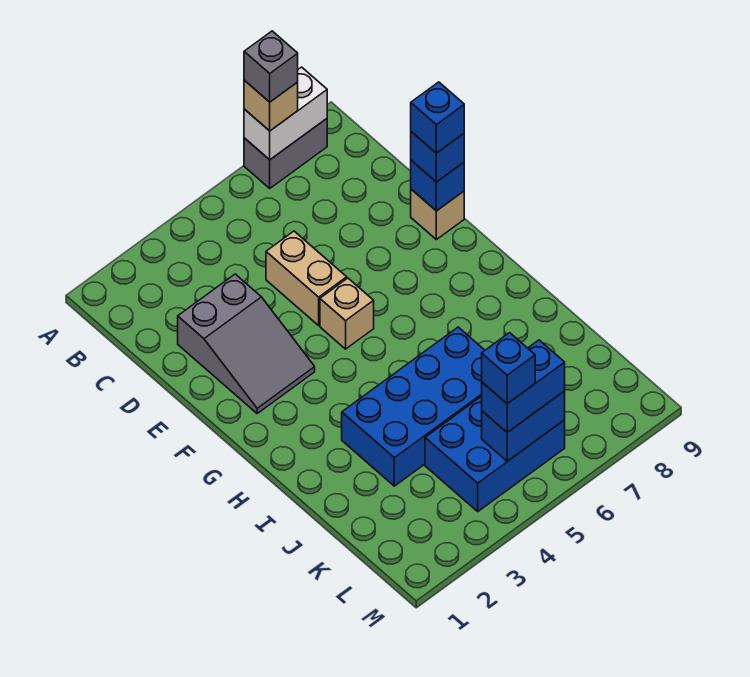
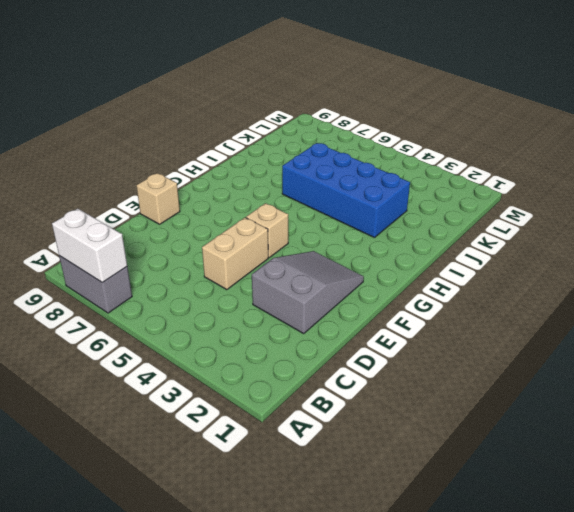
none -> blue 2x3 brick [425,396,565,511]
none -> blue 1x1 brick [411,160,464,211]
none -> blue 1x2 brick [482,391,565,461]

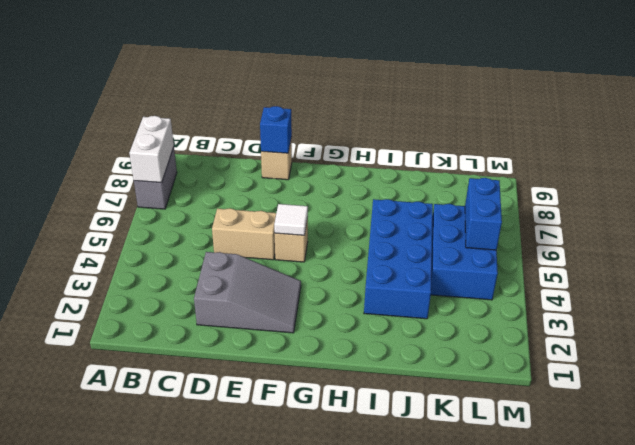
white 1x1 tile [274,204,308,235] -> none
none -> tan 1x1 brick [244,80,298,131]
none -> blue 1x1 brick [411,132,464,182]
none -> blue 1x2 brick [482,340,565,432]

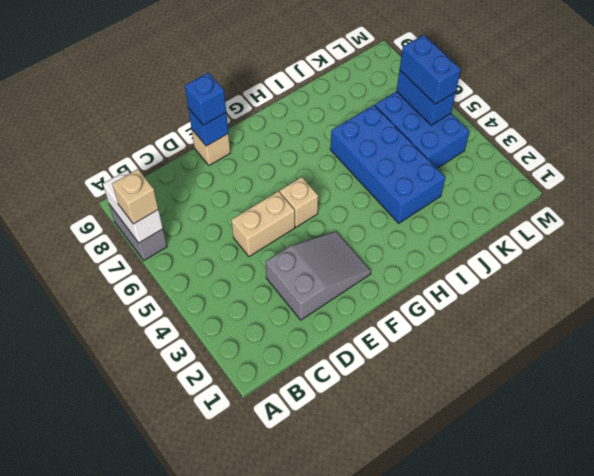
none -> grey 1x1 brick [244,31,298,102]
none -> blue 1x1 brick [411,82,464,153]
none -> blue 1x1 brick [482,333,535,404]

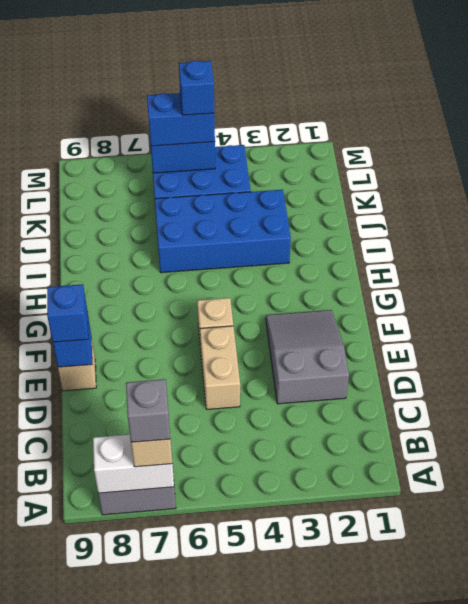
none -> blue 1x1 brick [411,82,464,153]

